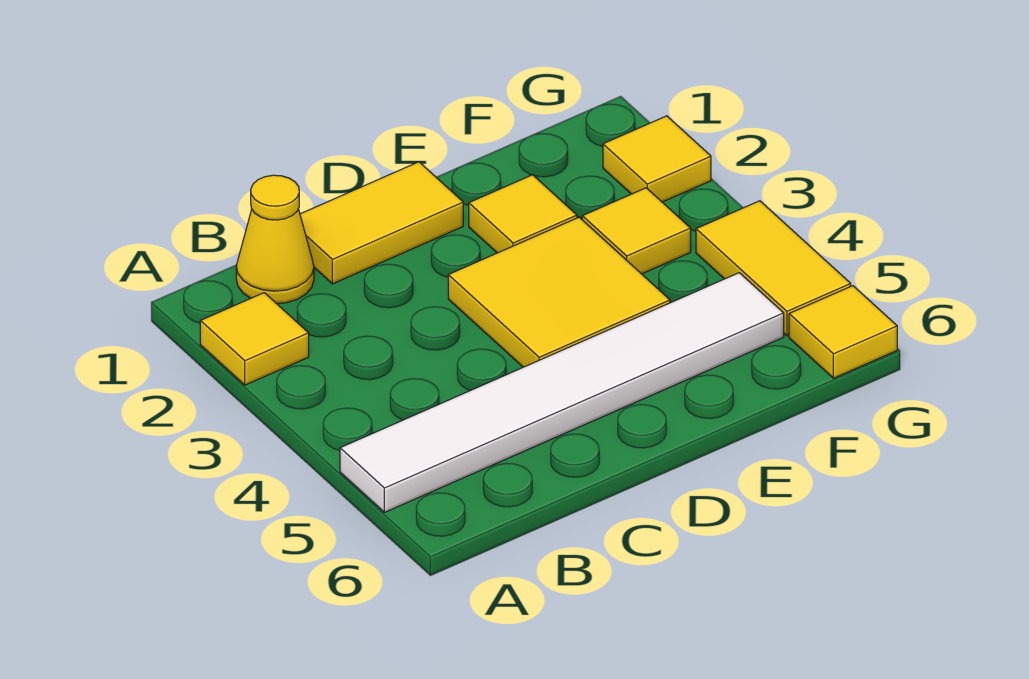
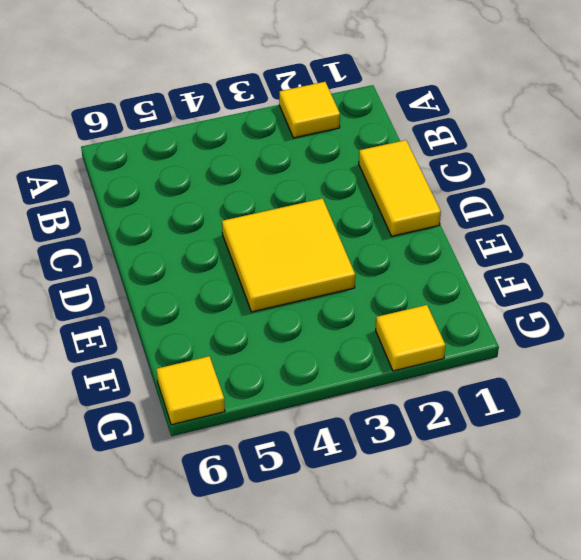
none -> white 1x6 tile [340,273,784,512]
none -> yellow 1x1 cone [236,175,314,304]

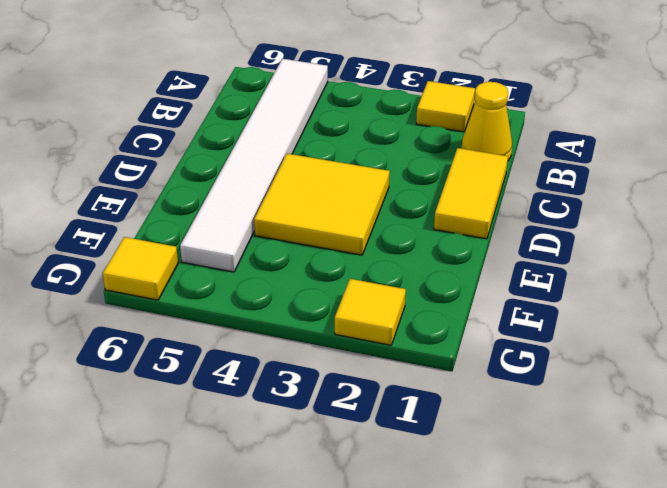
none -> yellow 1x1 tile [469,175,577,253]
none -> yellow 1x1 tile [582,188,691,274]

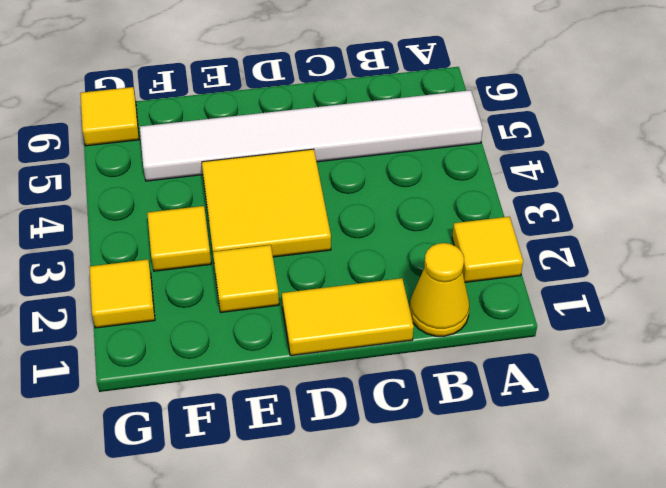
none -> yellow 1x2 tile [696,201,851,336]

